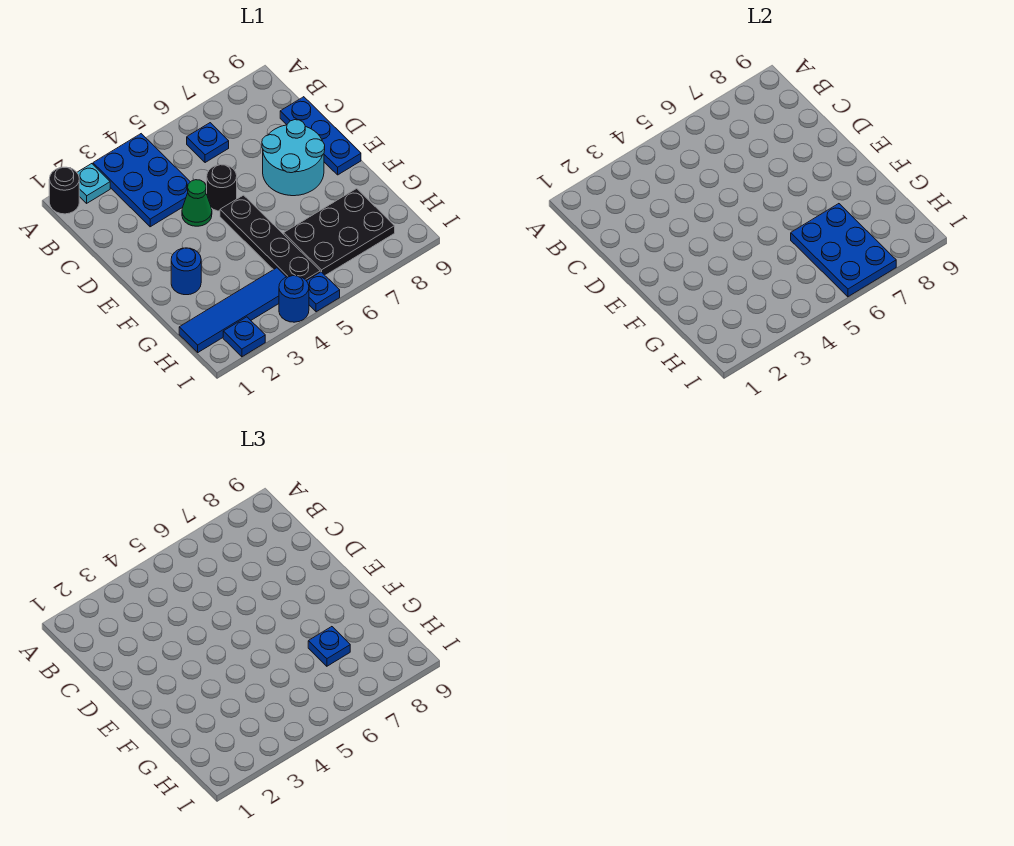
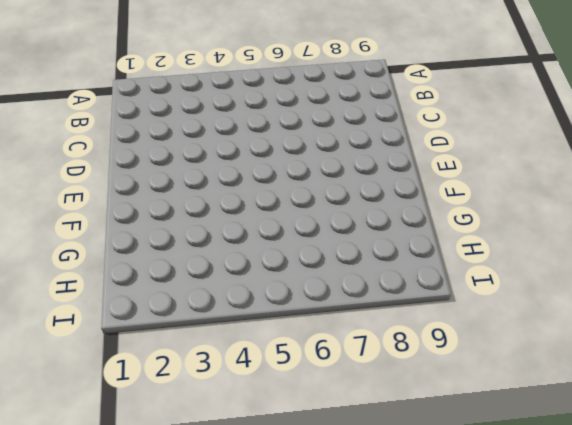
none -> black 1x1 round brick [49,167,79,214]
none -> cyan 1x1 plate [77,164,110,203]
none -> blue 2x3 plate [93,134,190,227]

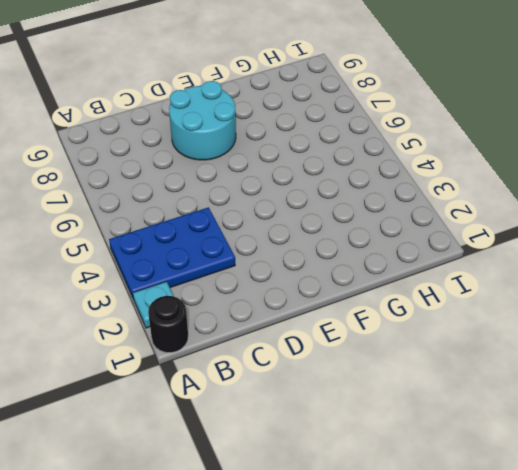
none -> blue 1x1 plate [187,123,229,163]
none -> blue 1x3 plate [280,97,361,175]
none -> green 1x1 cone [182,180,212,226]

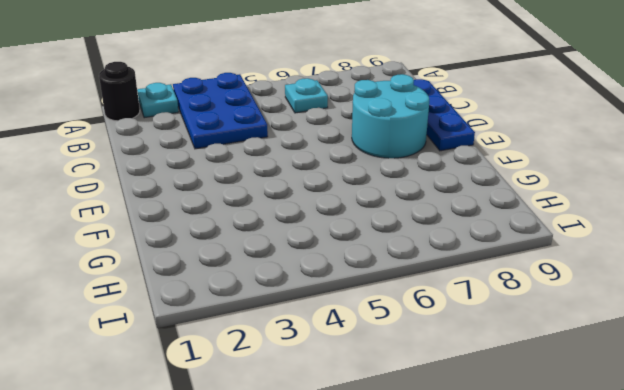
cyan 1x1 plate [285,78,328,113] -> blue 1x1 plate [187,123,229,163]
none -> green 1x1 cone [182,180,212,226]
none -> black 1x1 round brick [207,165,237,211]
none -> black 1x4 plate [220,195,320,281]

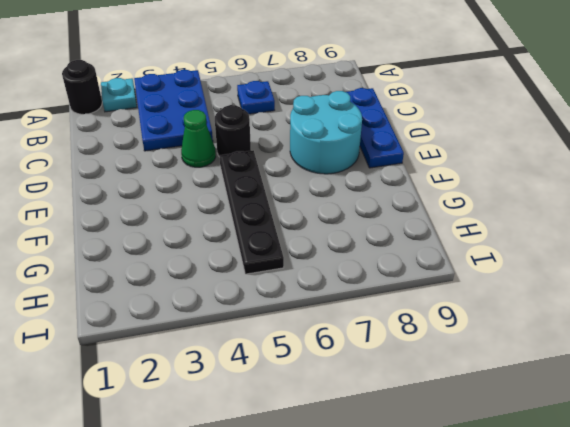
none -> blue 1x1 round brick [171,248,201,295]
none -> black 2x3 plate [284,188,395,275]
none -> blue 1x4 tile [179,268,286,352]

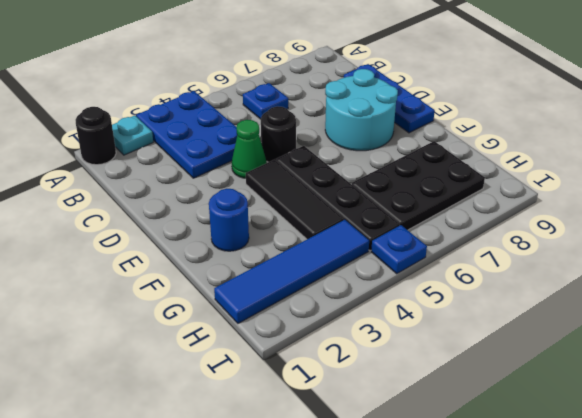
black 1x3 tile [246,160,344,239] -> none
none -> blue 1x1 plate [223,317,265,357]
none -> blue 1x1 round brick [279,275,309,322]
none -> blue 2x3 plate [791,204,896,297]

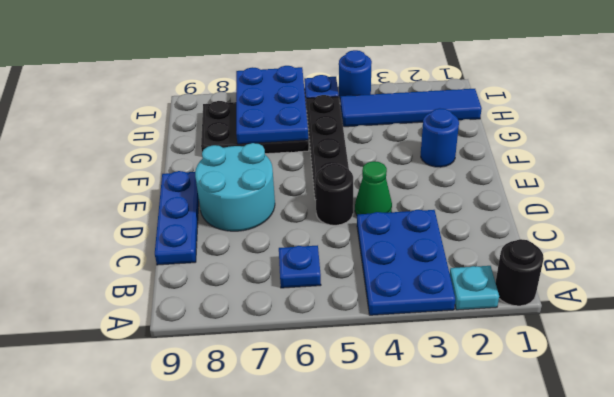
none -> blue 1x1 plate [223,317,265,357]
none -> blue 1x1 plate [308,627,350,666]

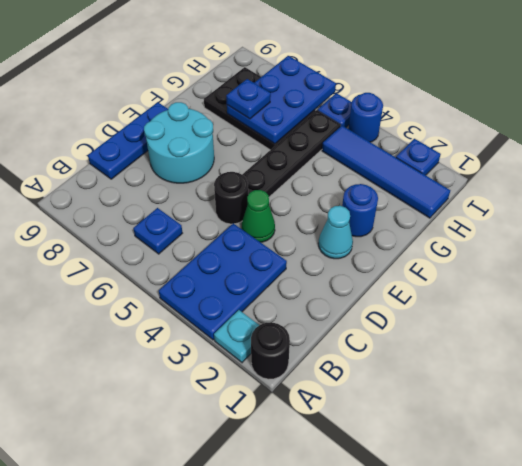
cyan 1x1 cone [318,206,353,259] -> none

